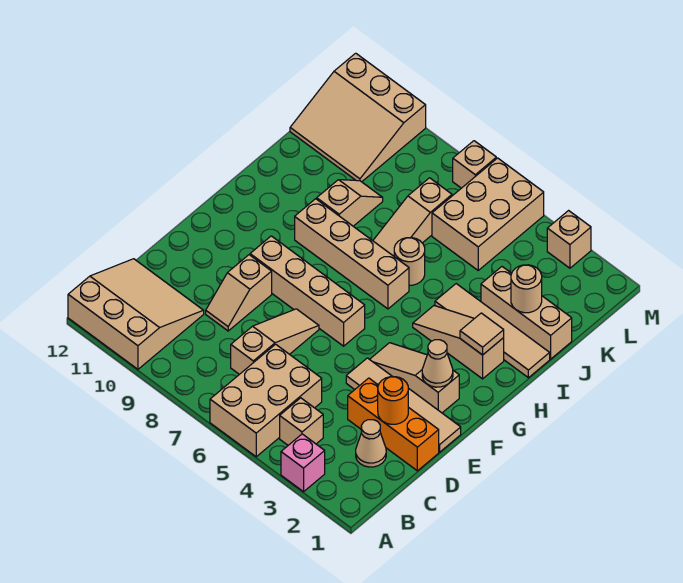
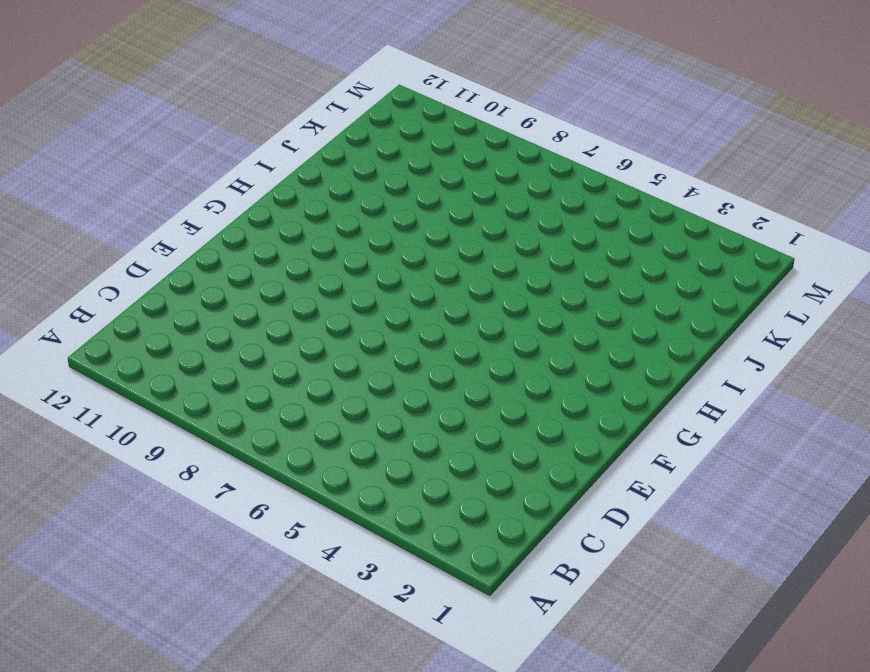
none -> pink 1x1 brick [281,434,325,492]
none -> tan 2x3 brick [210,344,322,457]
none -> tan 3x3 slope [68,259,204,369]

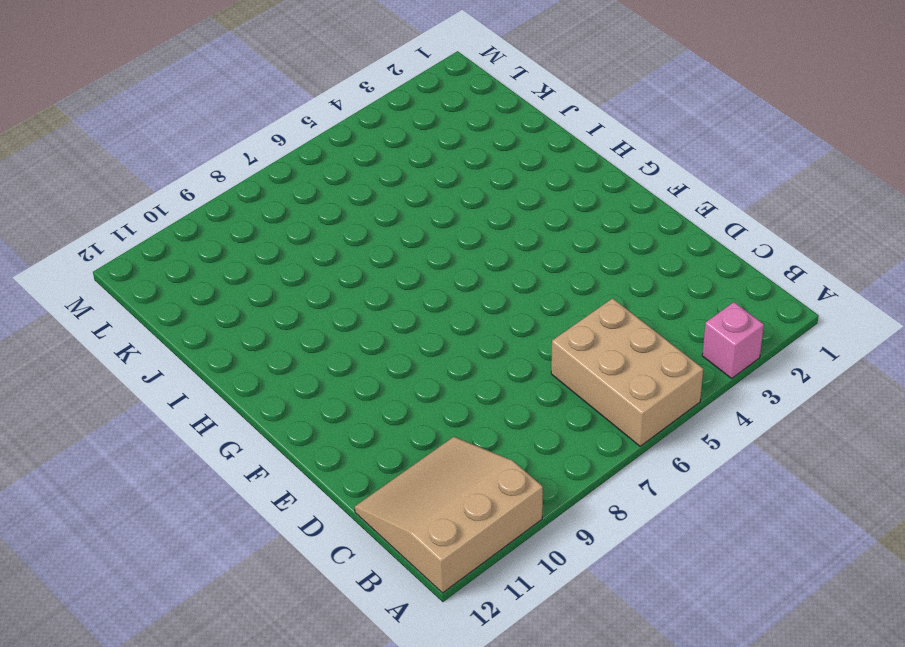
none -> tan 1x1 brick [280,398,323,445]
none -> tan 1x1 cone [356,420,386,467]
none -> tan 1x3 slope [231,309,319,374]

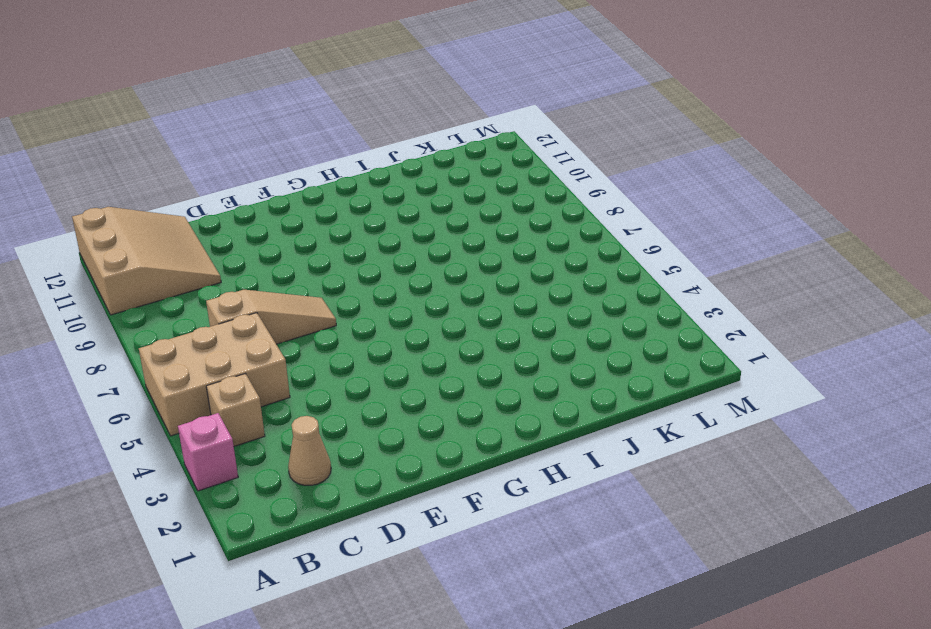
none -> orange 1x3 brick [348,378,439,471]
none -> tan 1x2 slope [206,255,272,331]
none -> tan 1x4 tile [346,358,461,452]

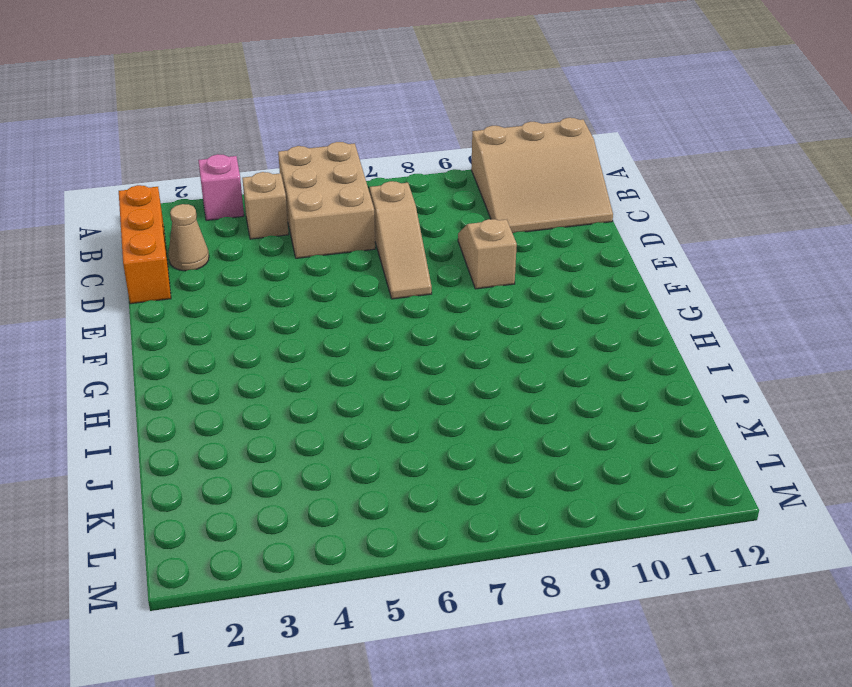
orange 1x3 brick [119,185,171,304] -> orange 1x3 brick turned to [348,378,439,471]
none -> tan 1x4 tile [346,358,461,452]
none -> tan 1x3 slope [370,343,459,413]
none -> tan 1x4 brick [250,236,365,346]

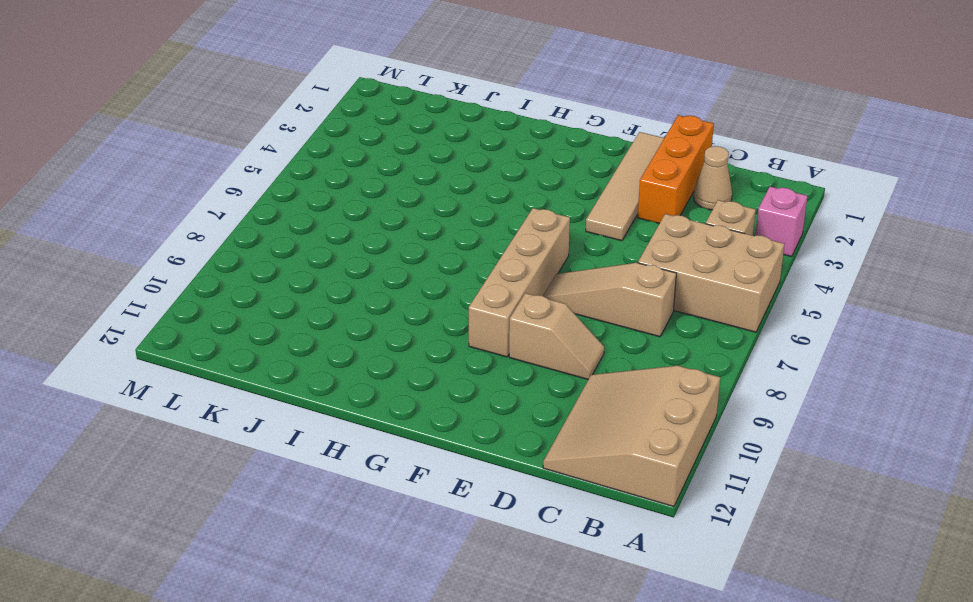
none -> tan 1x3 slope [370,343,459,413]
none -> tan 1x3 slope [413,306,504,379]
none -> tan 1x4 brick [295,199,409,309]

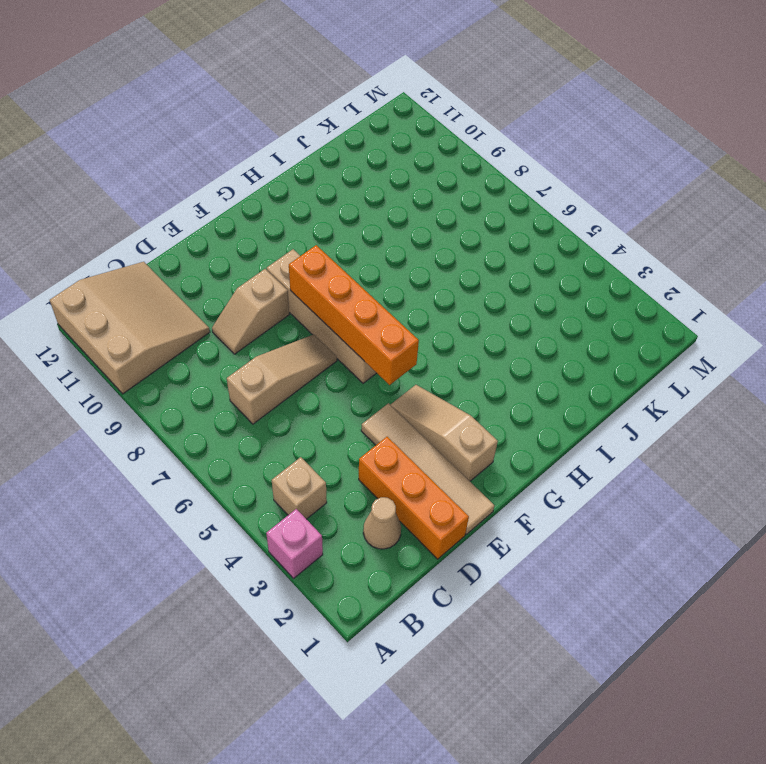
orange 1x4 brick [289,245,419,385] -> none
none -> tan 2x3 brick [210,344,322,457]
none -> tan 1x3 slope [413,306,504,379]
none -> tan 1x4 brick [295,199,409,309]

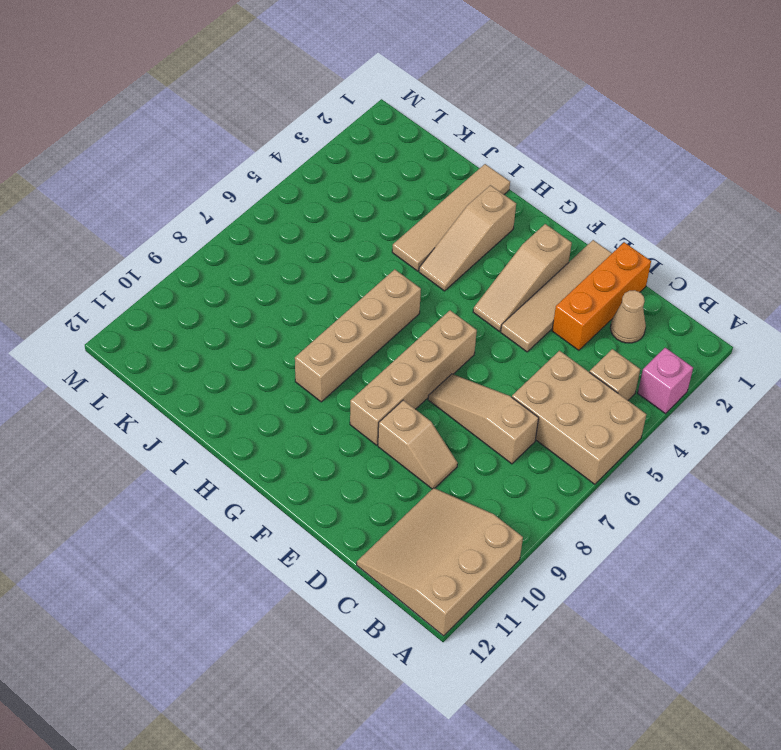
none -> tan 1x1 round brick [394,238,425,285]
none -> tan 1x3 slope [373,178,452,256]
none -> tan 1x2 slope [317,180,383,226]

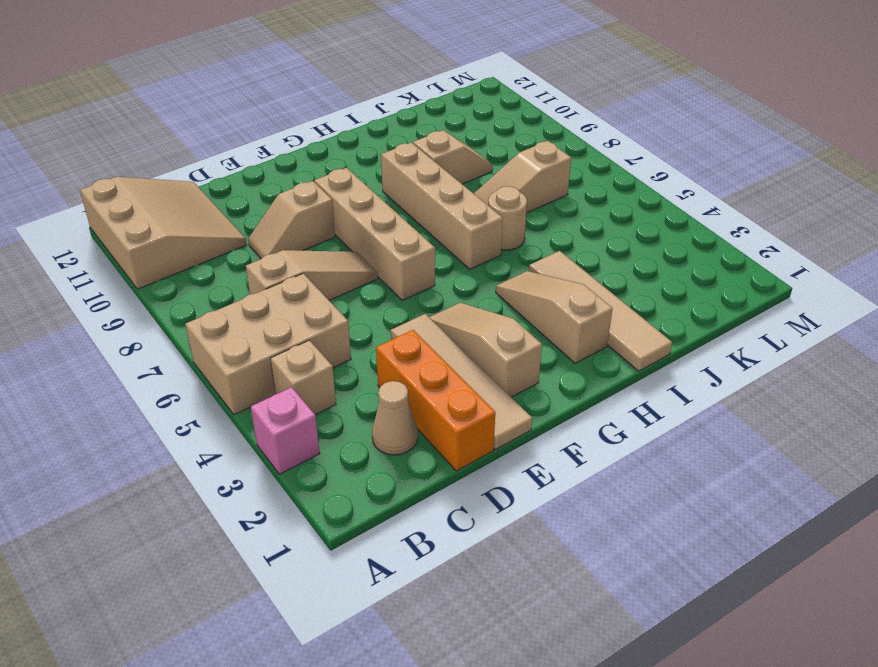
none -> tan 1x3 brick [481,267,572,359]
none -> tan 2x3 brick [432,158,544,270]
none -> tan 3x3 slope [290,53,426,182]

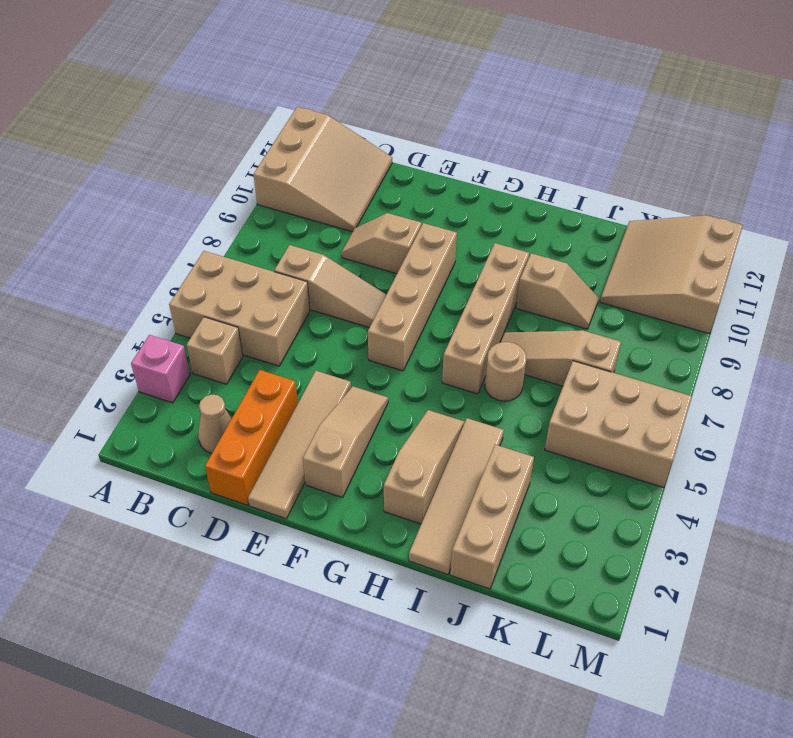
none -> tan 1x1 brick [547,211,591,268]
none -> tan 1x1 brick [453,141,496,188]
none -> orange 1x1 round brick [378,377,408,424]

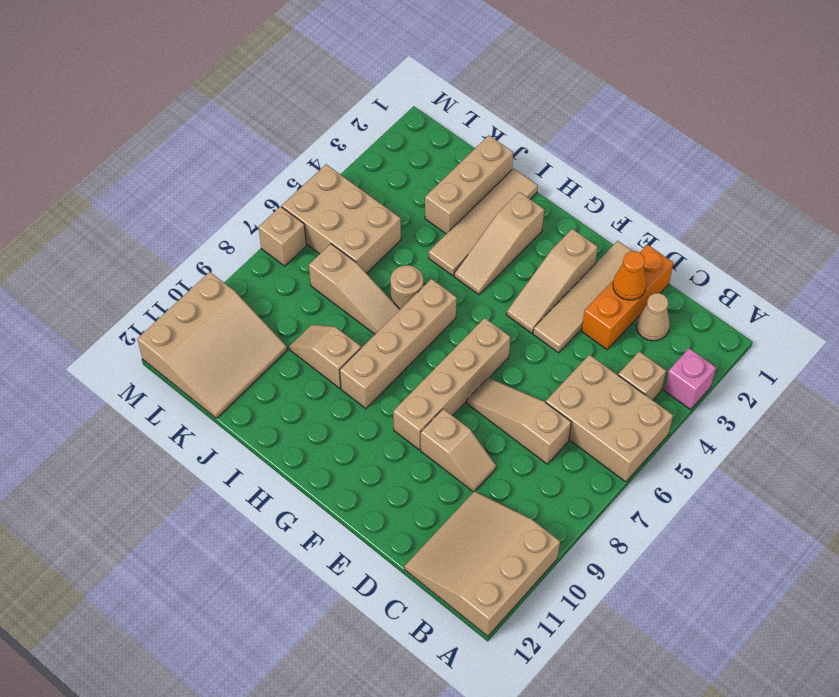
orange 1x1 cone [613,251,647,300] -> orange 1x1 round brick [378,377,408,424]
none -> tan 1x1 brick [547,211,591,268]
none -> tan 1x1 cone [422,340,453,387]
none -> tan 1x1 tile [460,313,504,355]

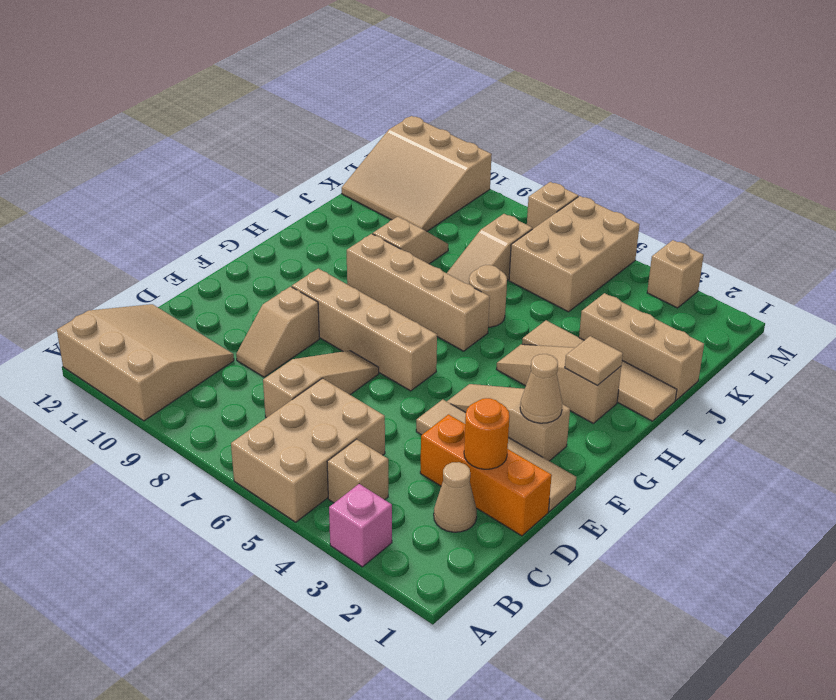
none -> tan 1x1 round brick [511,265,542,313]

